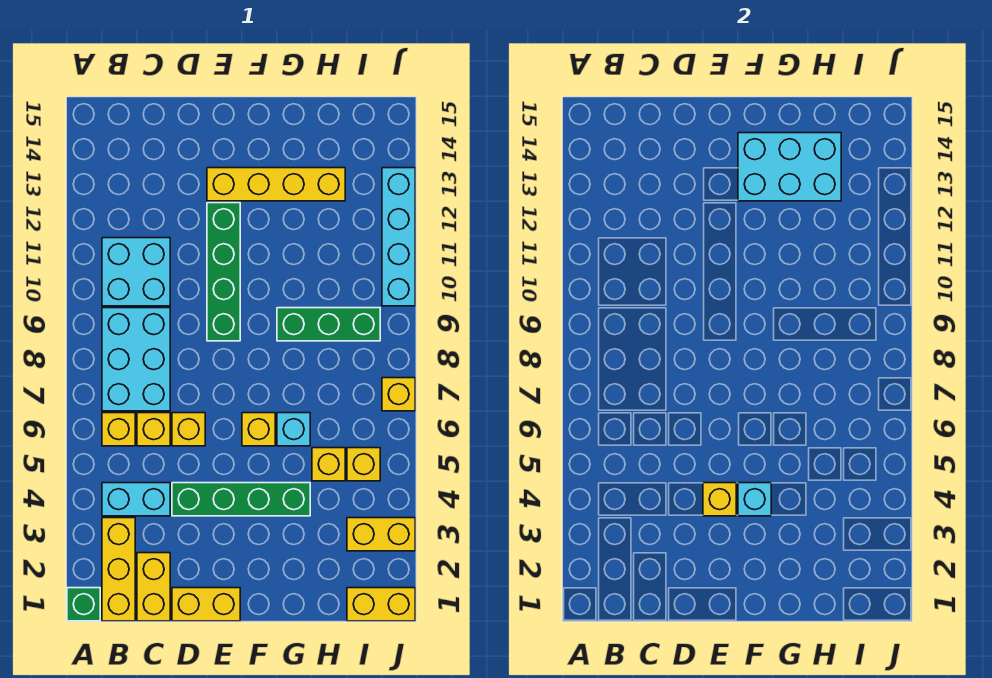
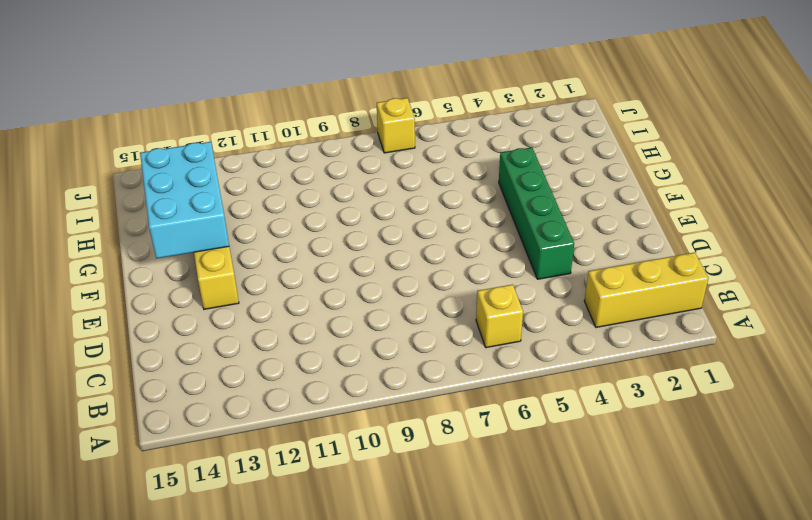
none -> green 1x1 brick [67,588,100,621]
none -> cyan 1x2 brick [102,483,170,516]
none -> cyan 2x3 brick [102,308,170,411]

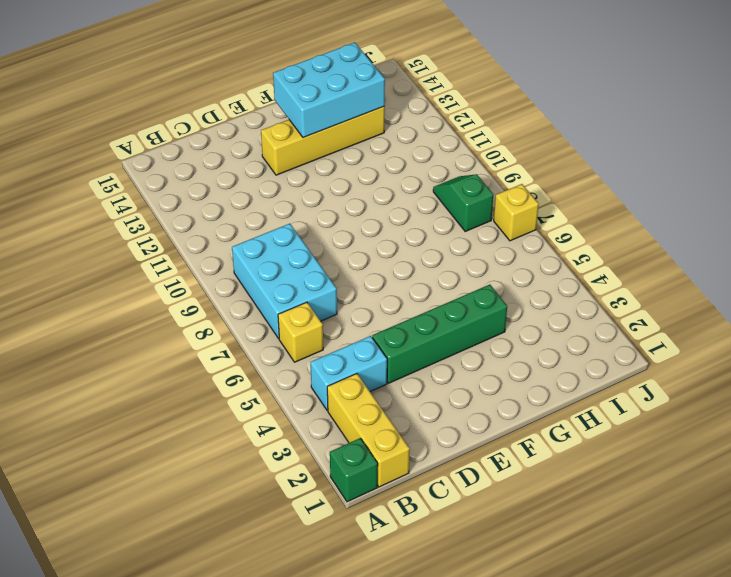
green 1x2 slope [433,174,493,231] -> green 1x3 brick [277,308,380,341]
none -> cyan 2x2 brick [102,238,170,306]
none -> yellow 1x2 brick [137,553,170,621]
none -> yellow 1x1 brick [137,413,170,446]

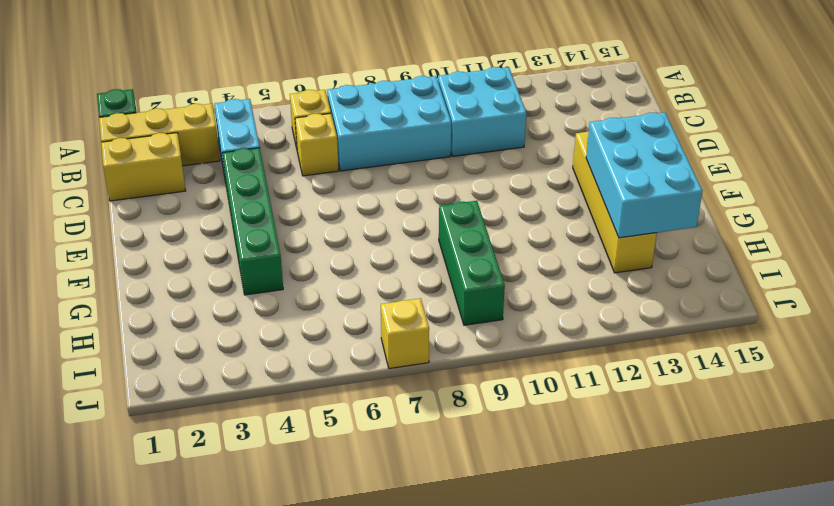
none -> yellow 1x2 brick [172,588,240,621]
none -> yellow 1x1 brick [172,413,205,446]
none -> green 1x4 brick [207,203,240,341]

